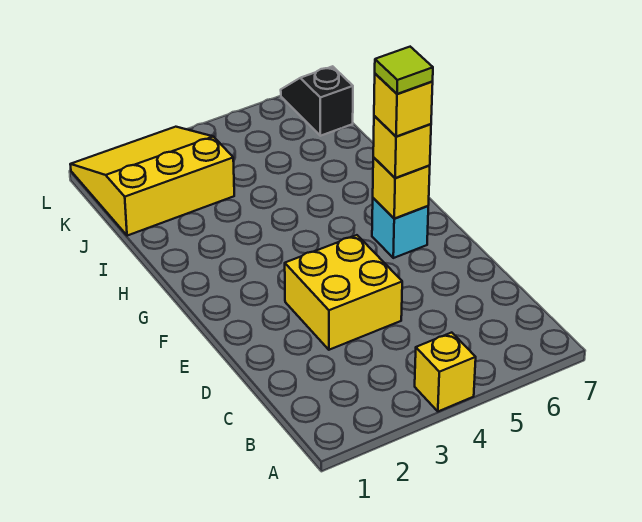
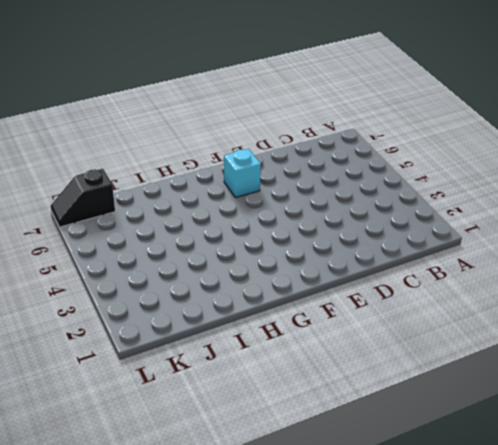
none -> yellow 1x1 brick [415,333,476,411]
none -> yellow 2x2 brick [285,235,402,350]

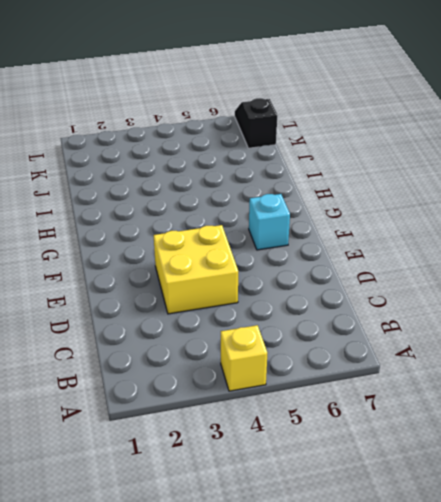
none -> yellow 3x3 slope [70,127,234,236]
none -> yellow 1x1 brick [373,157,430,219]

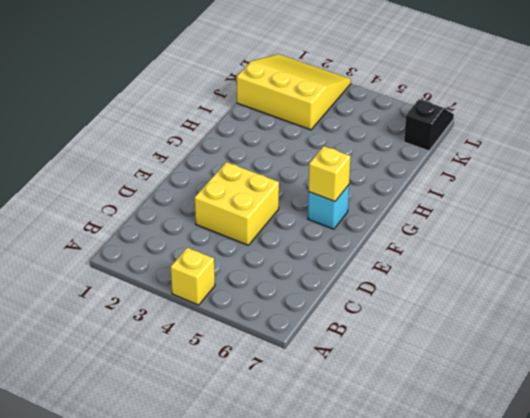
none -> yellow 1x1 brick [373,116,431,178]
none -> yellow 1x1 brick [374,74,433,137]

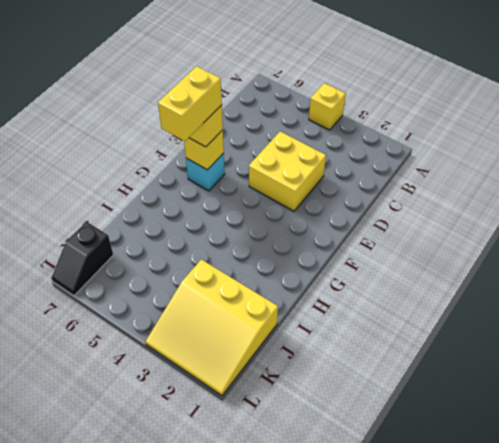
yellow 1x2 brick [158,66,222,141] -> yellow 1x1 brick [374,74,433,137]
none -> lime 1x1 tile [375,47,433,94]

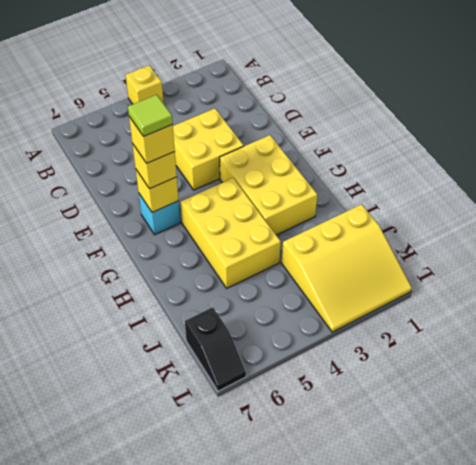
yellow 2x3 brick [220,135,318,235] -> none
yellow 2x3 brick [181,178,281,288] -> none

